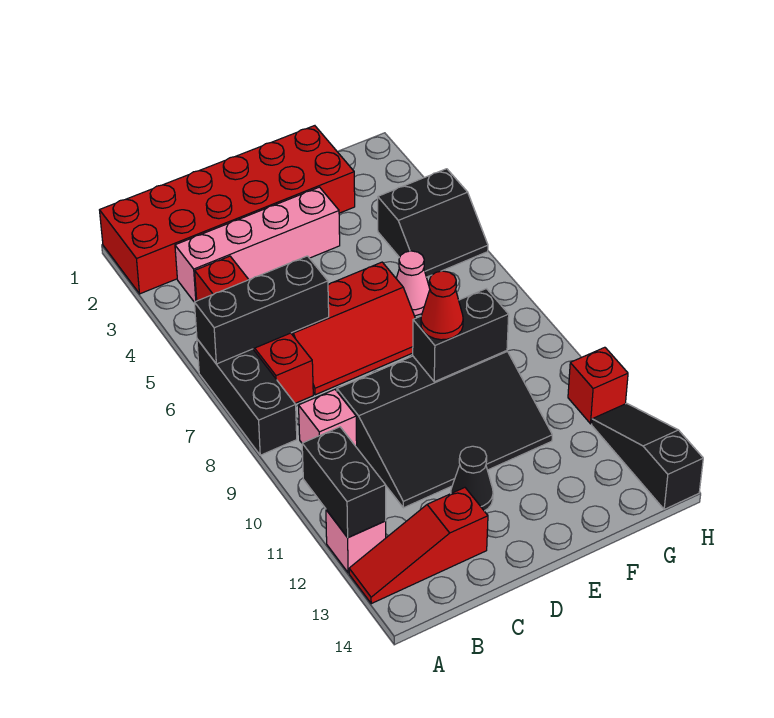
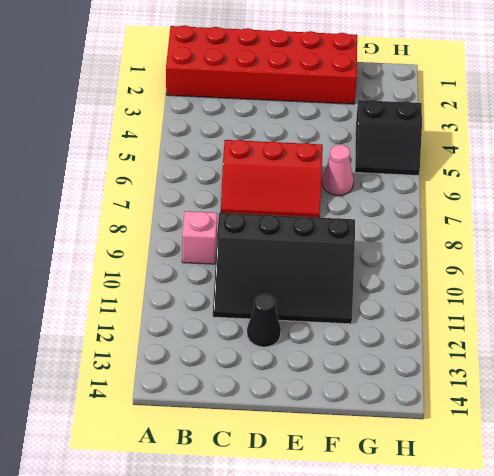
none -> black 1x3 brick [197,339,297,455]
none -> pink 1x1 brick [326,510,386,573]
none -> red 1x3 slope [349,488,488,604]

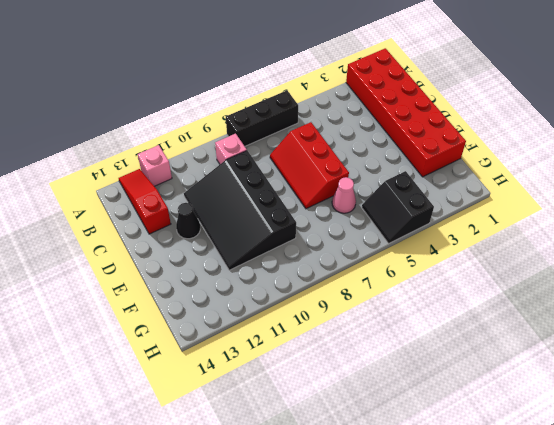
none -> pink 1x4 brick [175,187,340,302]
none -> red 1x4 brick [195,256,313,403]
none -> red 1x1 brick [568,347,628,424]

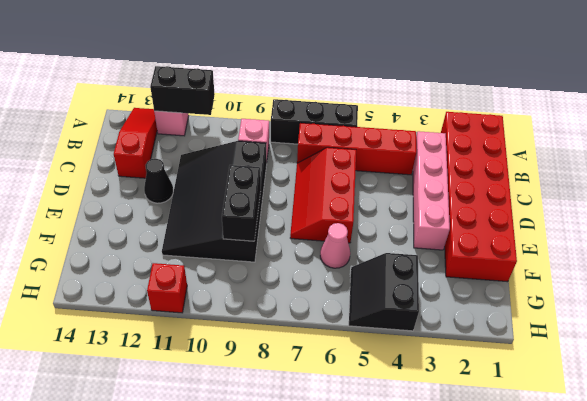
none -> black 1x3 slope [592,403,703,509]
none -> black 1x3 brick [194,256,329,364]
none -> red 1x1 cone [421,271,463,340]

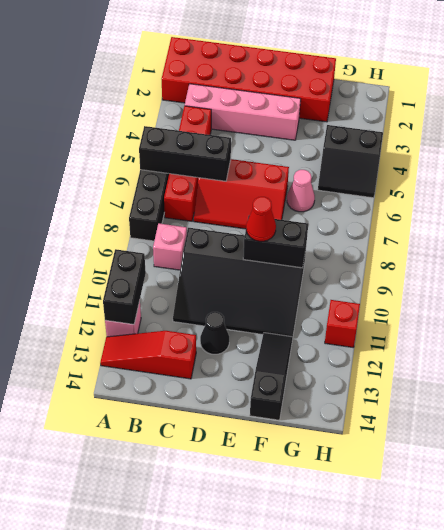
black 1x3 slope [250,333,293,420] -> black 1x3 slope moved to [592,403,703,509]

